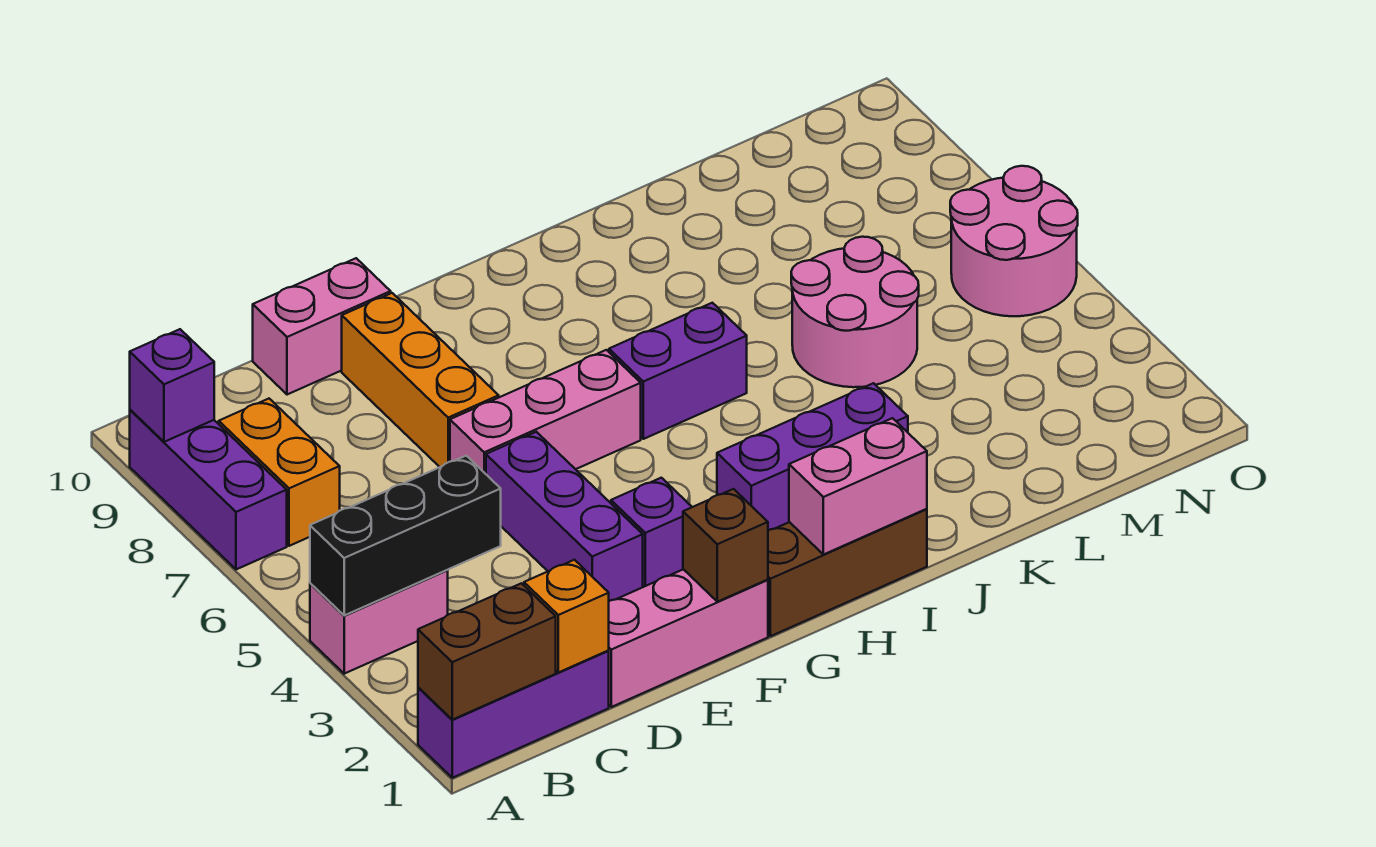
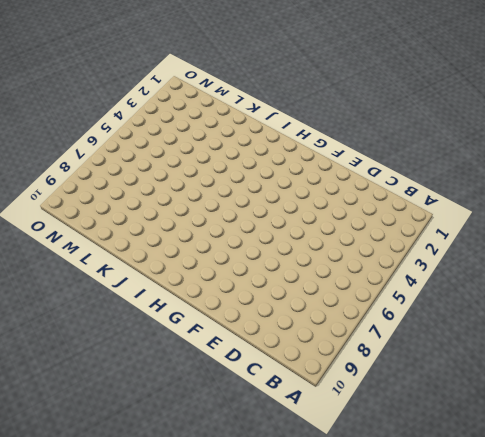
none -> purple 1x3 brick [418,651,609,778]
none -> pink 1x2 brick [310,570,448,674]
none -> purple 1x3 brick [130,410,287,570]

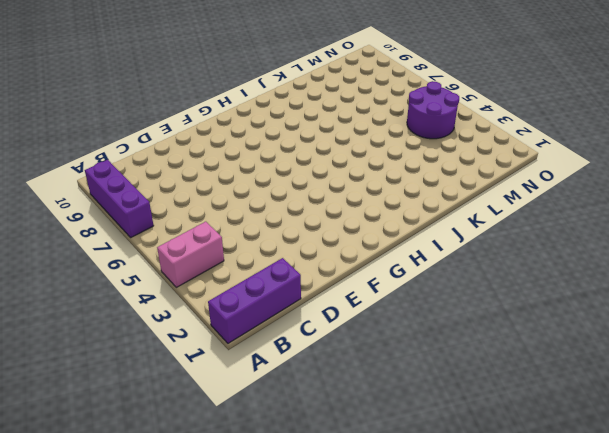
purple 2x2 round brick [407,81,459,139] -> pink 2x2 round brick [950,166,1078,316]
none -> orange 1x2 brick [219,399,340,546]
none -> pink 1x3 brick [608,569,768,707]
none -> pink 1x2 brick [253,258,391,395]

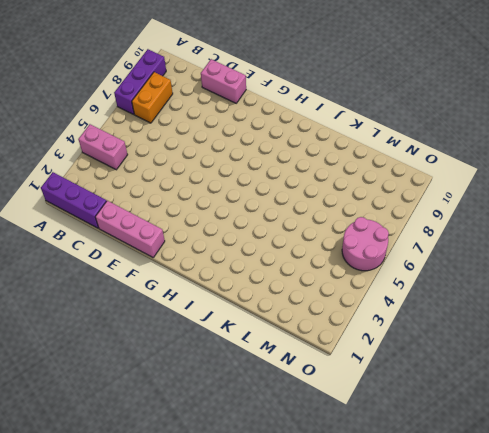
none -> purple 1x3 brick [486,432,643,601]
none -> pink 1x3 brick [450,350,641,474]
none -> orange 1x3 brick [342,293,499,467]

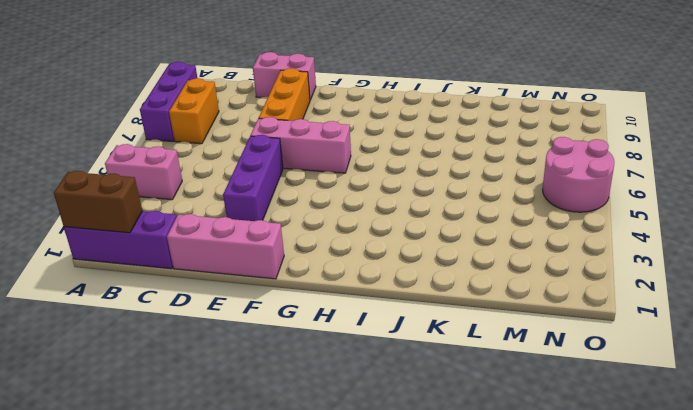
none -> purple 1x1 brick [611,478,692,587]
none -> brown 1x3 brick [768,509,927,636]
none -> purple 1x3 brick [717,383,908,530]

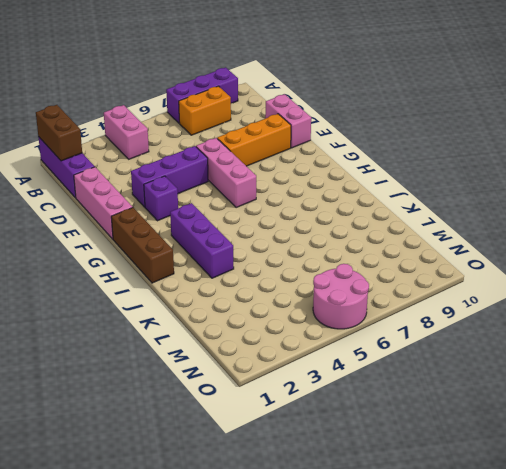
none -> purple 1x2 brick [609,303,747,439]
none -> pink 2x2 round brick [791,237,919,387]
none -> black 1x3 brick [310,456,501,615]

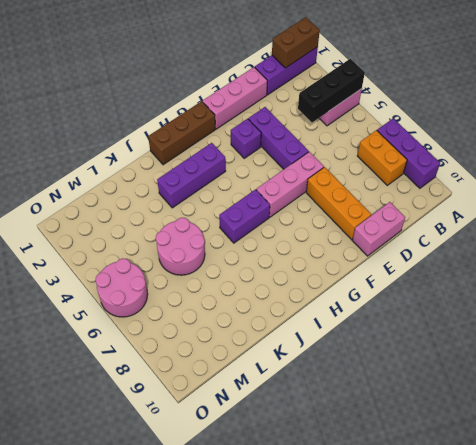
none -> purple 1x1 brick [130,329,214,442]
none -> orange 1x1 brick [524,560,609,672]
none -> brown 1x1 brick [683,489,768,602]

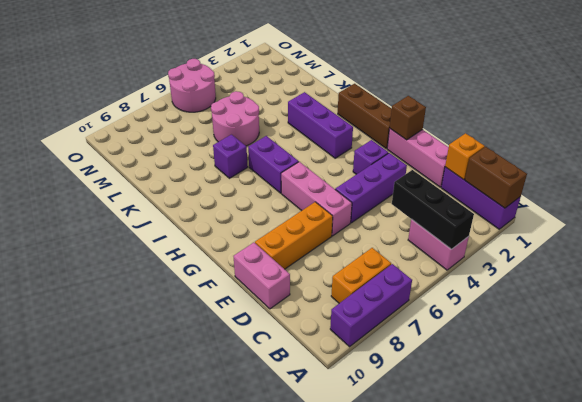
purple 1x1 brick [213,135,248,178] -> purple 1x1 brick moved to [130,329,214,442]
none -> pink 1x2 brick [789,418,927,555]

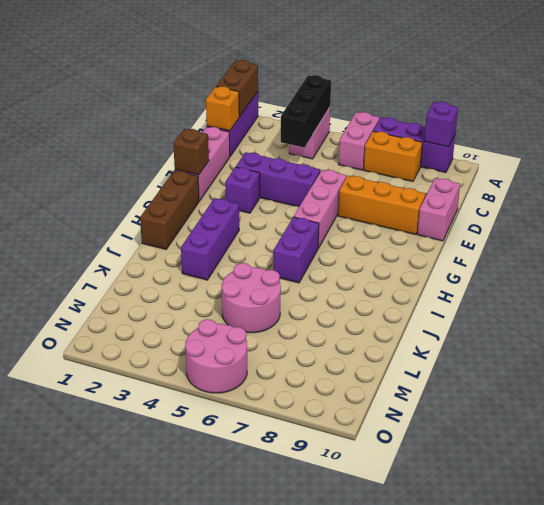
pink 1x2 brick [339,112,380,170] -> pink 1x2 brick moved to [789,418,927,555]

